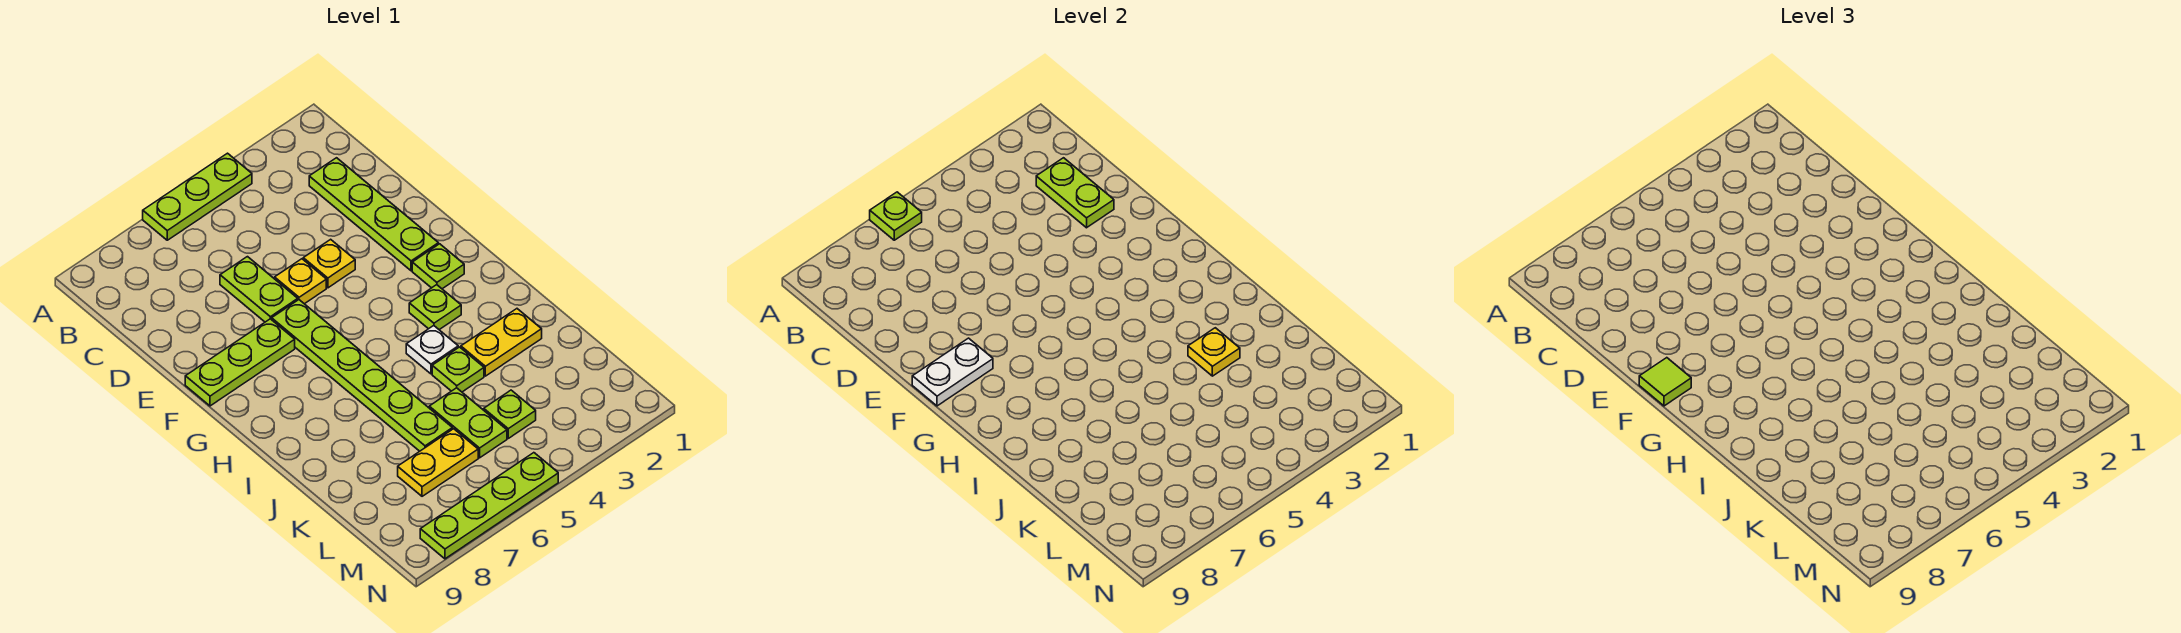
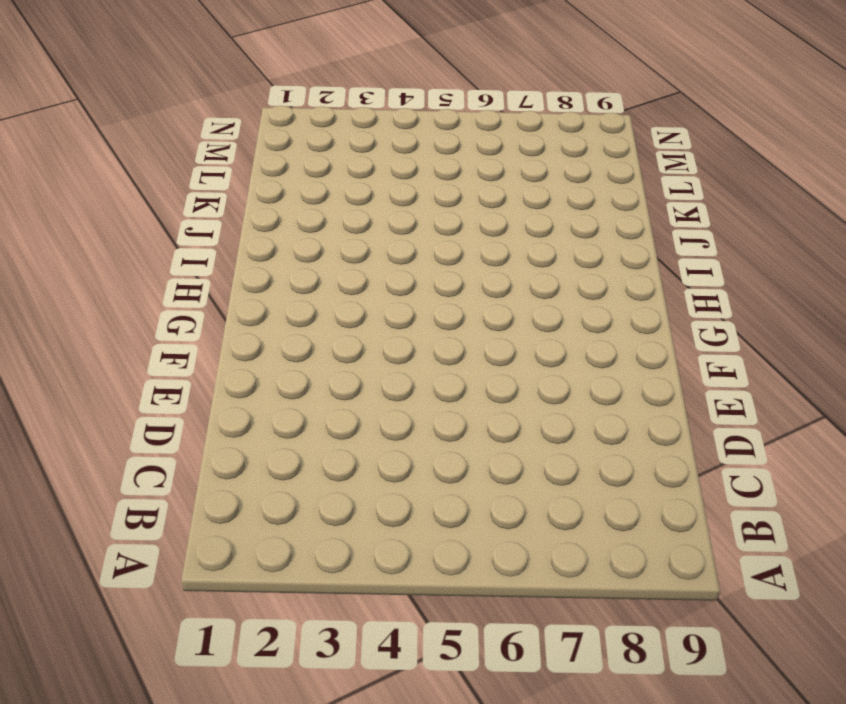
none -> lime 1x3 plate [143,153,252,240]
none -> lime 1x4 plate [309,158,438,271]
none -> lime 1x2 plate [220,257,298,322]

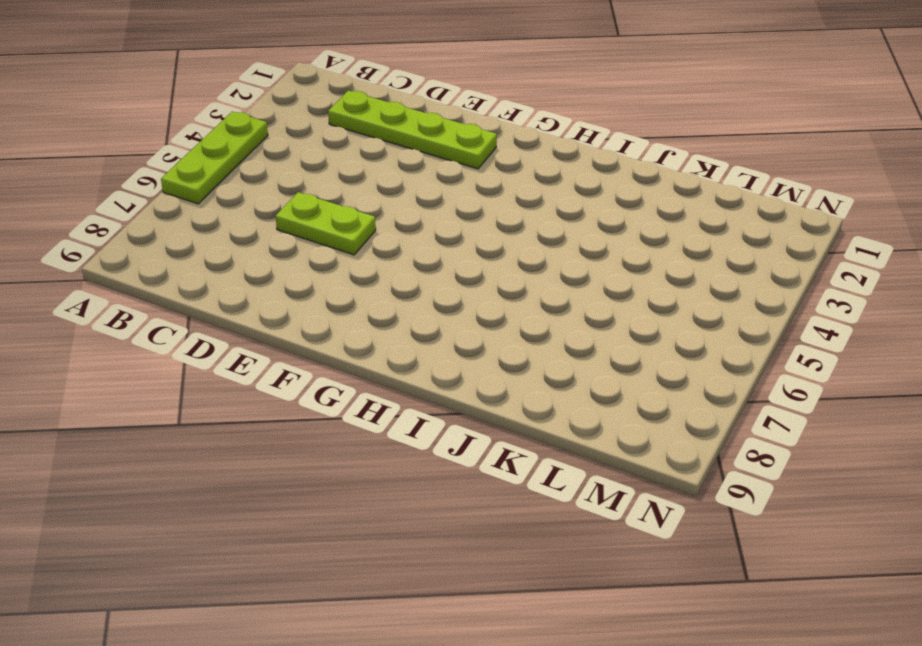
none -> yellow 1x1 plate [303,239,355,288]
none -> yellow 1x1 plate [275,259,326,304]
none -> lime 1x6 plate [272,300,452,451]

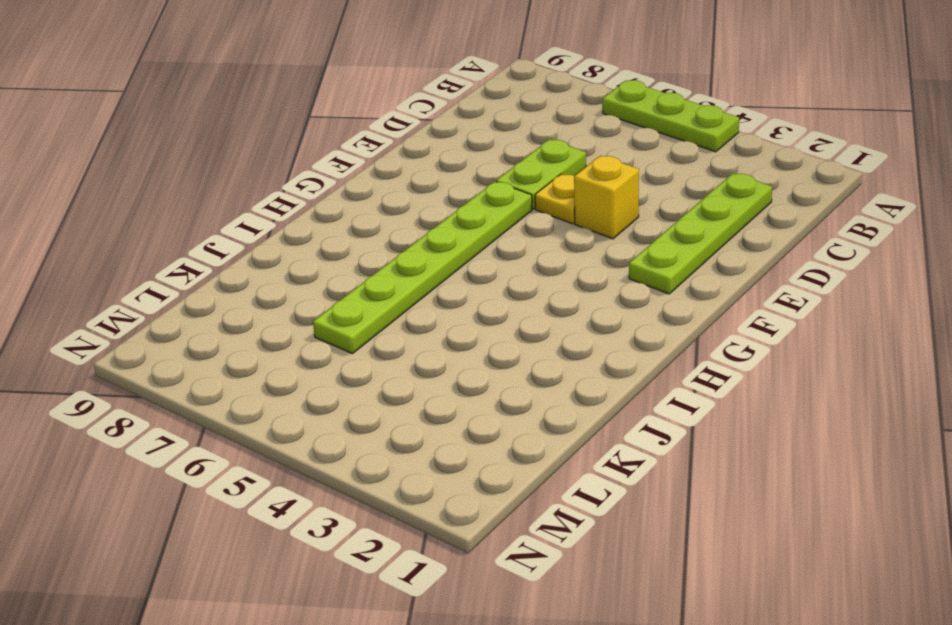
yellow 1x1 brick [574,156,639,239] -> yellow 1x1 plate [303,239,355,288]
none -> lime 1x3 plate [185,319,295,406]
none -> lime 1x1 plate [412,244,464,289]
none -> lime 1x1 plate [409,285,461,330]

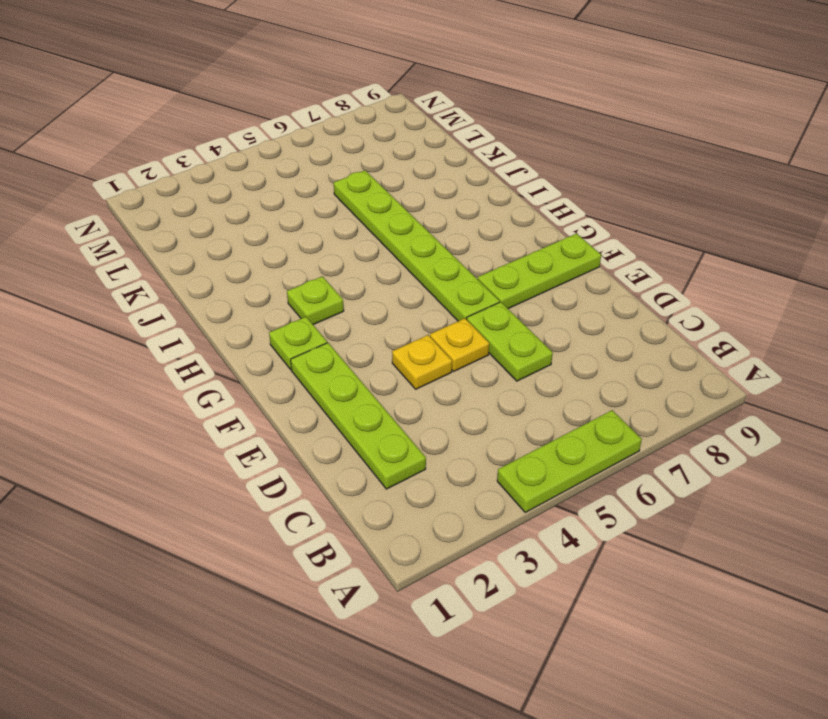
none -> white 1x1 plate [406,326,458,374]
none -> yellow 1x2 plate [461,309,542,376]
none -> lime 1x1 plate [432,347,484,392]

